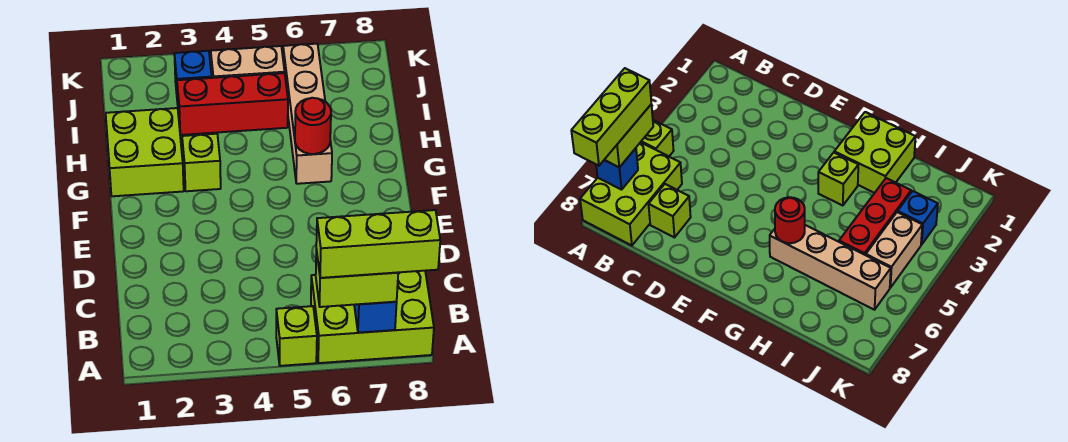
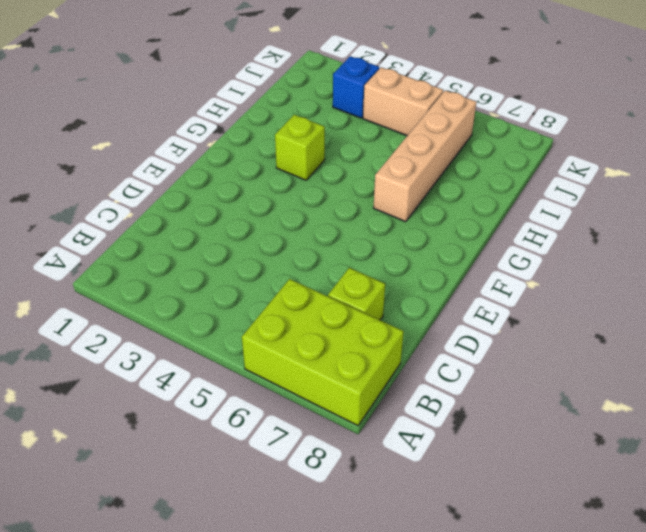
none -> lime 1x1 brick [276,306,317,366]
none -> lime 2x2 brick [106,108,184,196]
none -> red 1x3 brick [177,73,288,135]

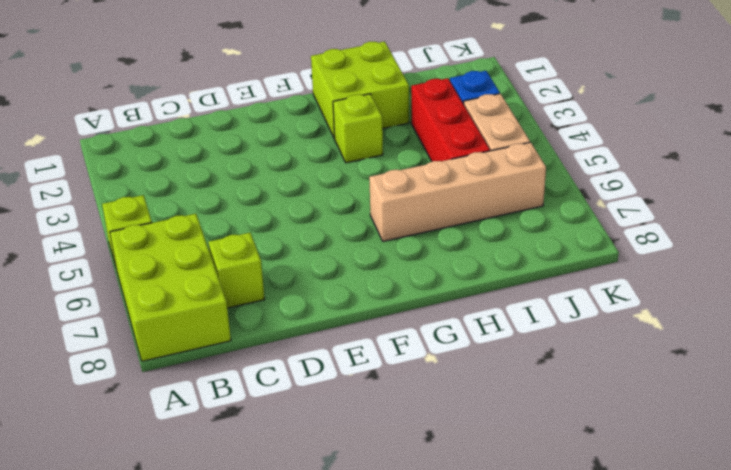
none -> blue 1x1 brick [354,302,397,333]
none -> red 1x1 round brick [295,98,331,154]
none -> lime 1x2 brick [316,250,398,307]

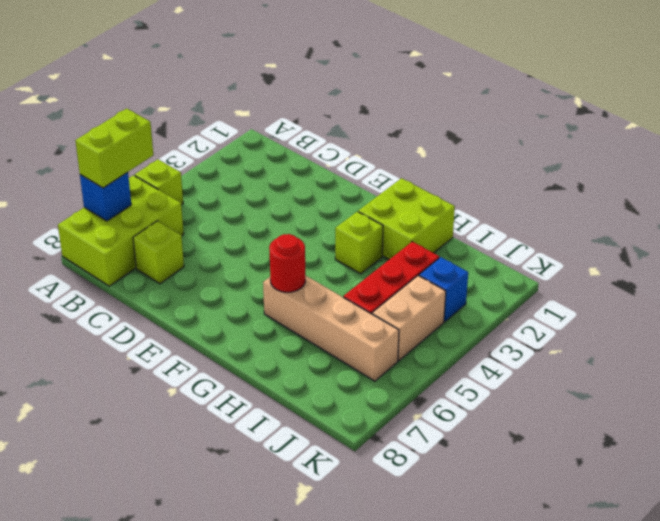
none -> lime 1x3 brick [316,210,440,278]

